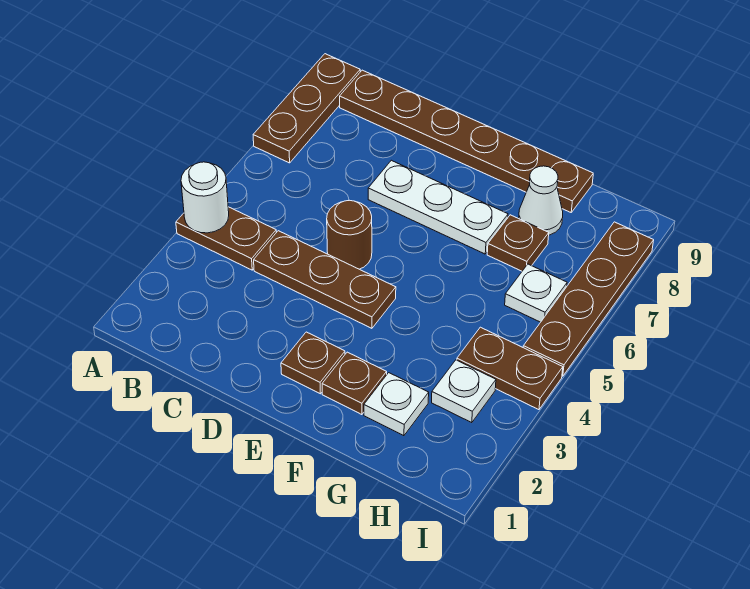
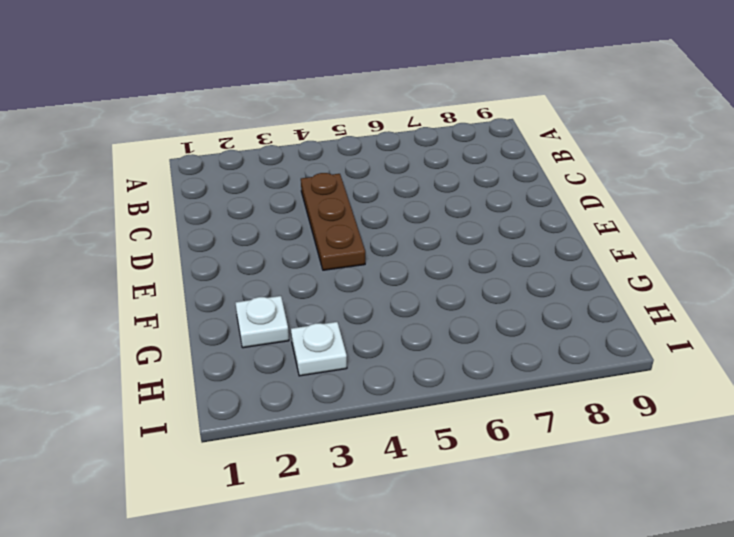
none -> brown 1x2 plate [176,207,276,270]
none -> brown 1x3 plate [253,54,360,163]
none -> brown 1x6 plate [340,70,593,212]

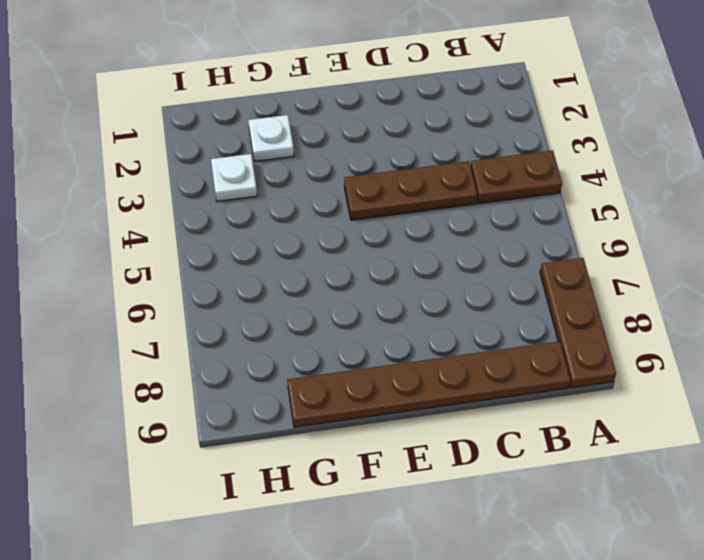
none -> brown 1x1 round brick [327,200,372,269]
none -> white 1x3 plate [368,160,508,254]
none -> brown 1x1 plate [281,332,345,394]

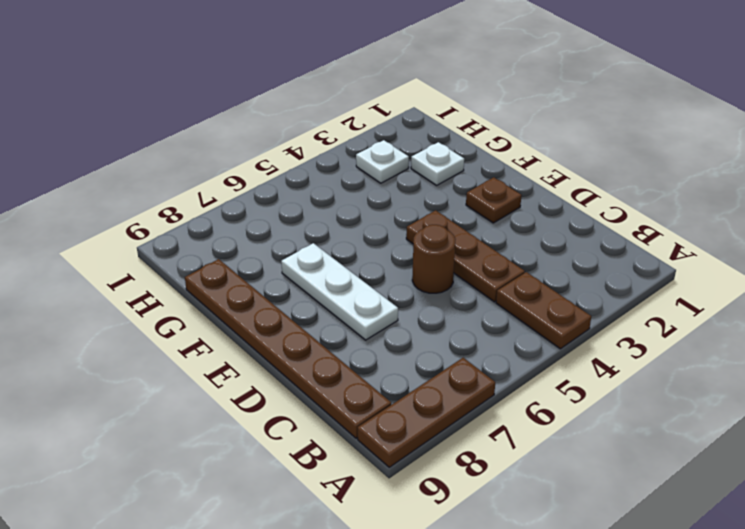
none -> brown 1x1 plate [322,352,387,415]
none -> brown 1x1 plate [487,215,549,271]
none -> white 1x1 cone [519,166,563,235]

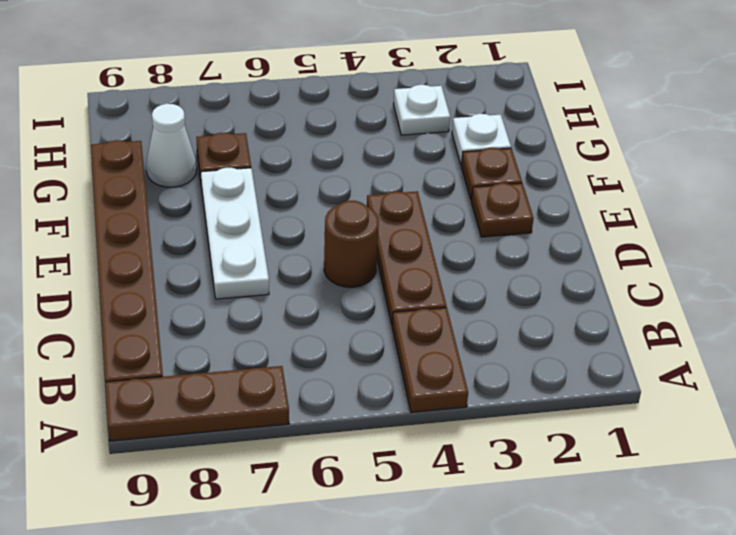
none -> brown 1x2 plate [457,327,563,410]
none -> white 1x1 plate [505,264,567,322]
none -> brown 1x4 plate [523,222,654,376]

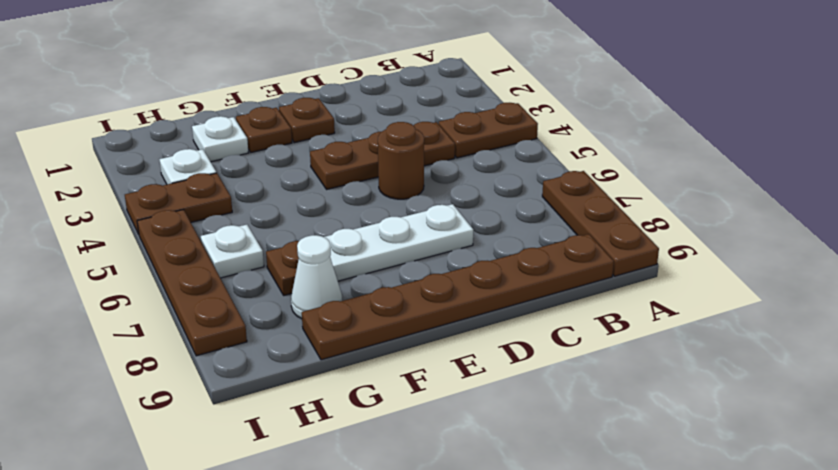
none -> white 1x1 round brick [181,162,229,233]

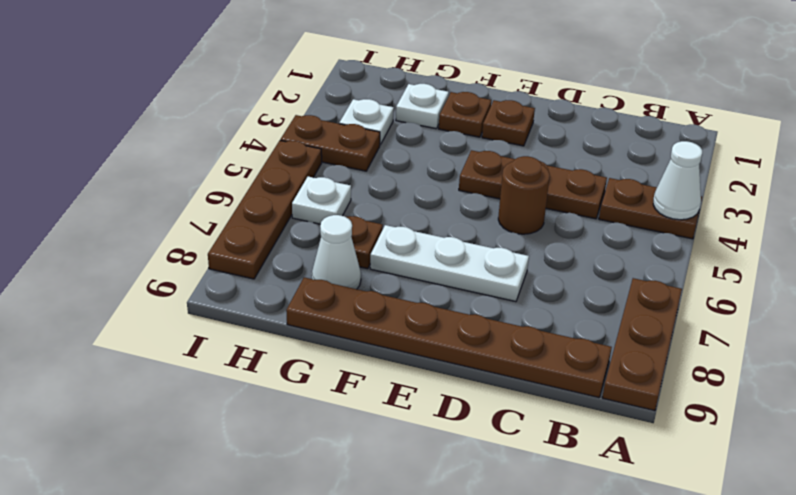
white 1x1 cone [653,141,702,220] -> white 1x1 round brick [181,162,229,233]

